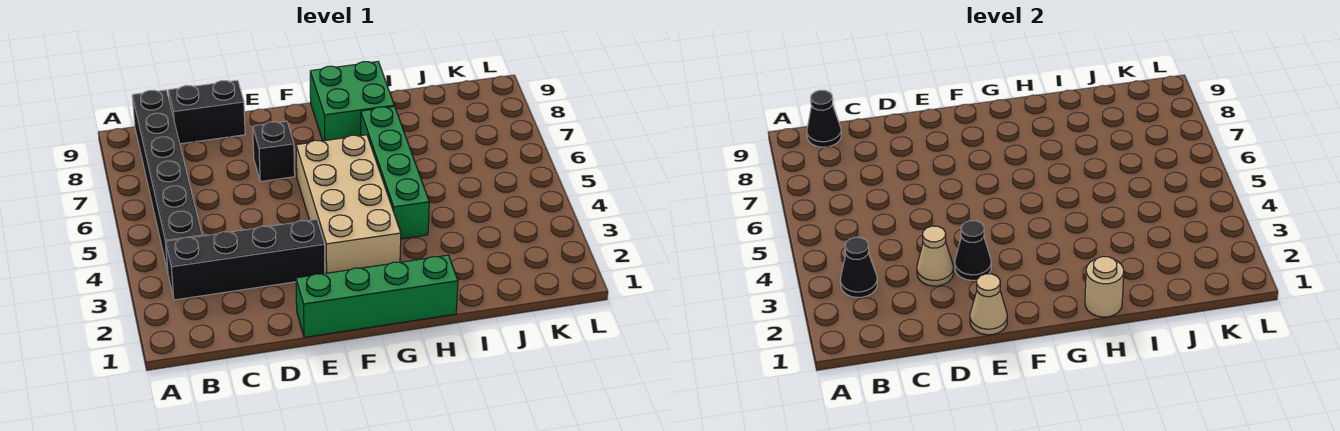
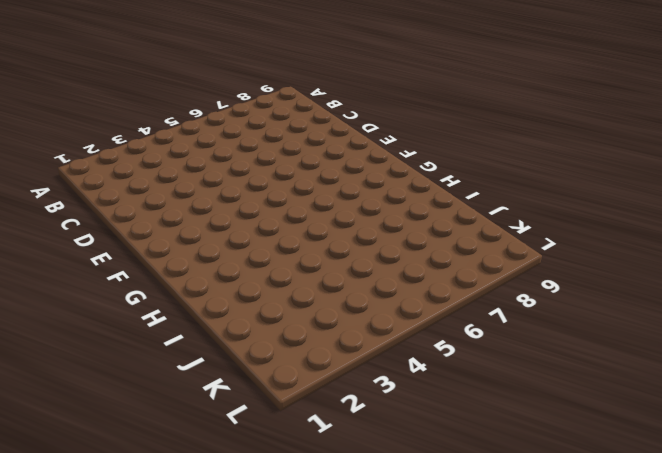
none -> black 1x4 brick [166,220,325,300]
none -> black 1x6 brick [132,90,202,272]
none -> black 1x2 brick [168,80,245,144]

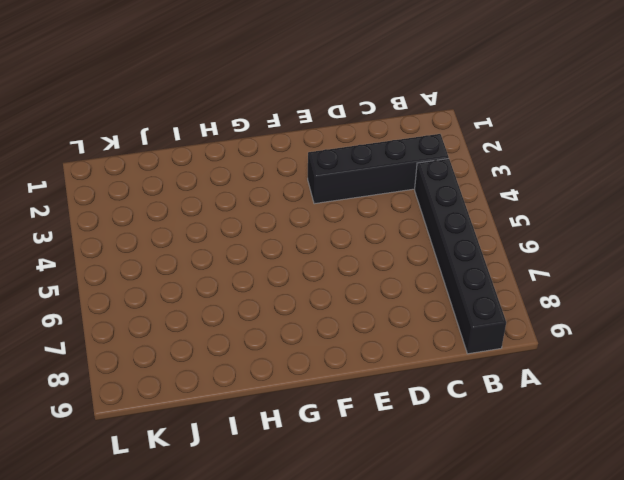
none -> black 1x2 brick [168,80,245,144]
none -> green 1x4 brick [296,255,458,337]
none -> black 1x1 brick [253,121,295,182]

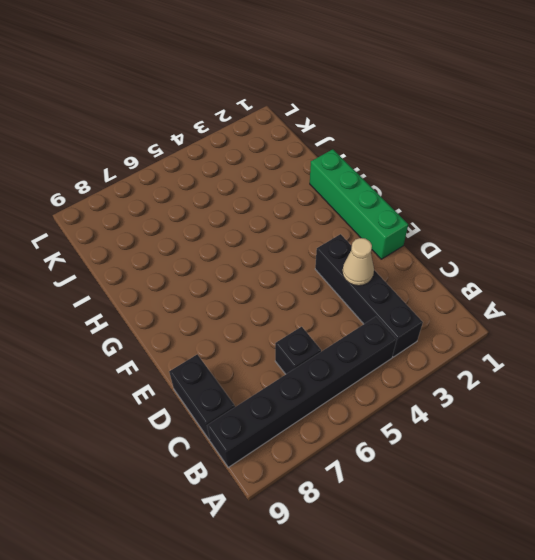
black 1x1 brick [275,327,321,374] -> black 1x1 brick moved to [253,121,295,182]
none -> tan 2x4 brick [296,135,401,273]
none -> green 2x2 brick [310,62,394,141]
none -> green 1x4 brick [361,106,429,239]

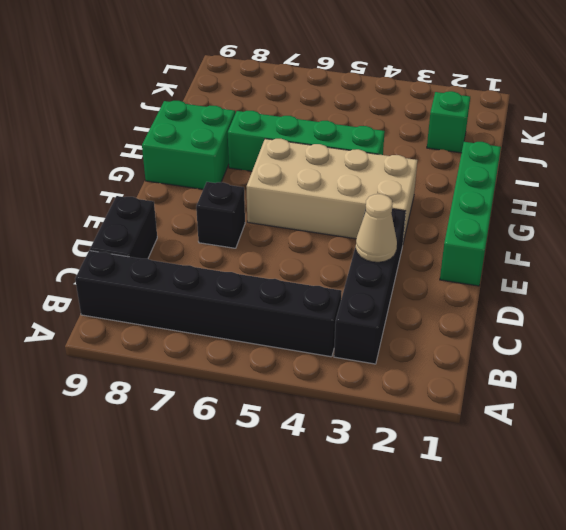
green 1x1 brick [427,91,470,153] -> none
none -> black 1x1 cone [840,237,877,297]
none -> black 1x1 cone [807,90,841,147]
none -> tan 1x1 cone [970,274,1007,335]

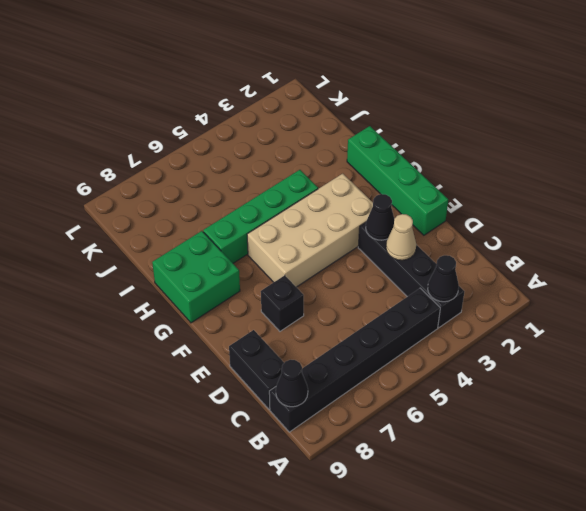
none -> tan 1x1 cone [970,274,1007,335]
none -> tan 1x1 round brick [1085,257,1124,317]

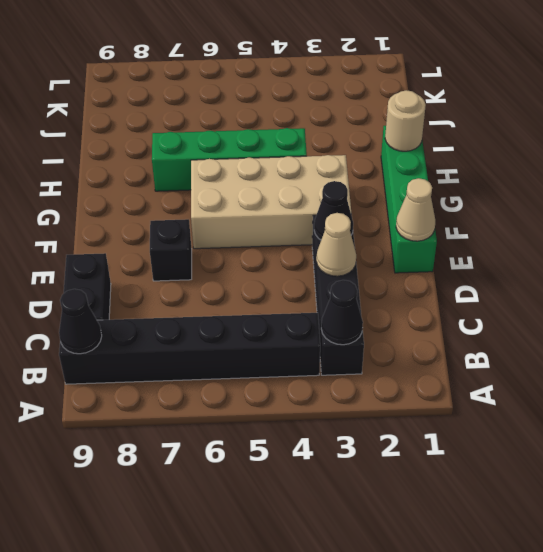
none -> green 2x2 brick [310,62,394,141]

